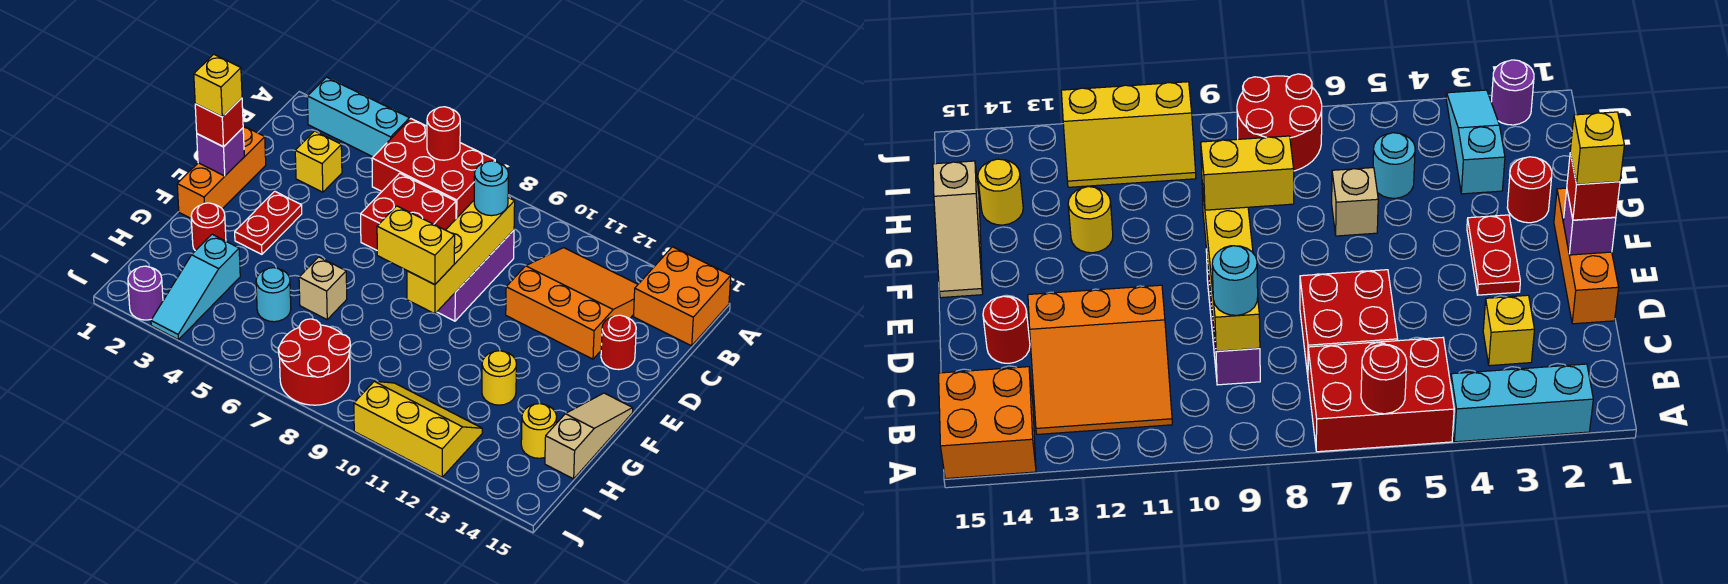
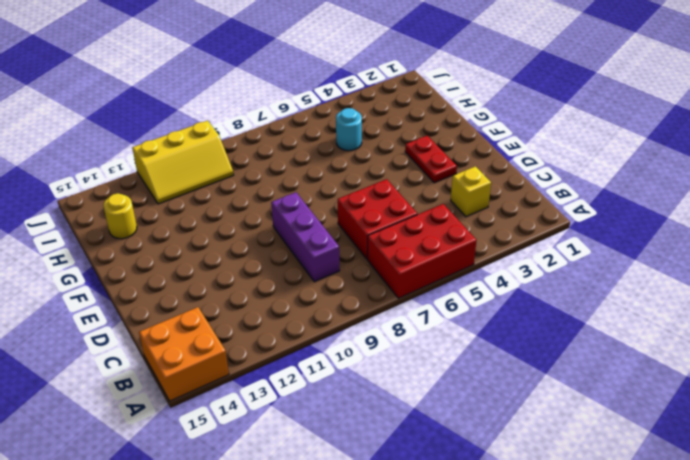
none -> cyan 1x3 brick [307,77,410,157]
none -> orange 3x3 slope [506,248,638,359]
none -> orange 1x3 brick [177,126,266,218]

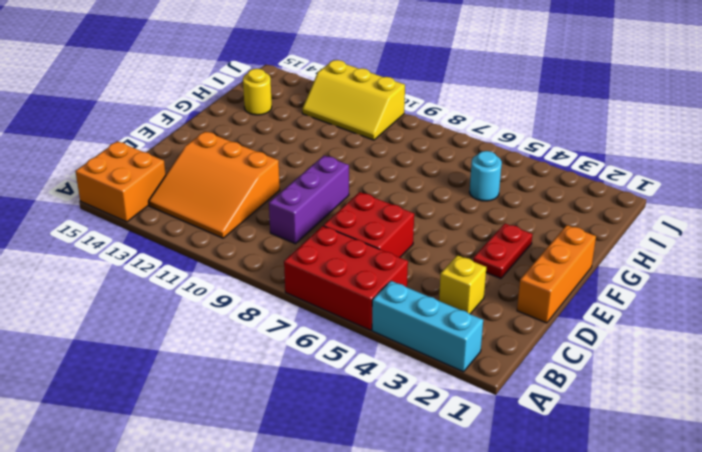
none -> red 1x1 round brick [601,315,636,370]
none -> tan 1x3 slope [545,393,633,479]
none -> red 1x1 round brick [191,203,226,251]

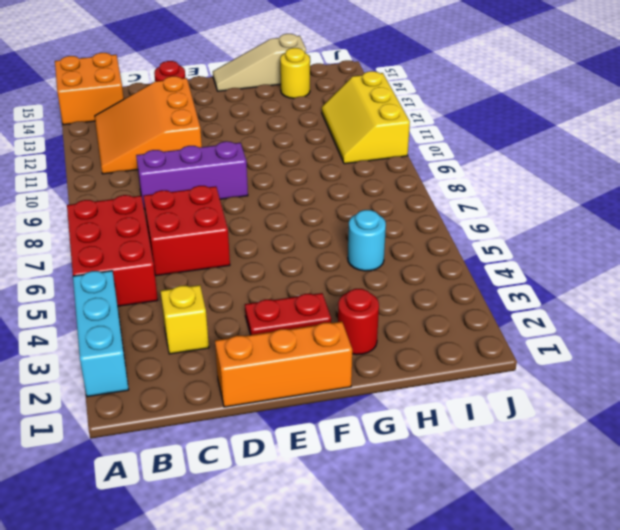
none -> tan 1x1 brick [299,257,347,319]
none -> yellow 1x1 round brick [482,351,517,405]
none -> cyan 1x3 slope [151,234,240,340]

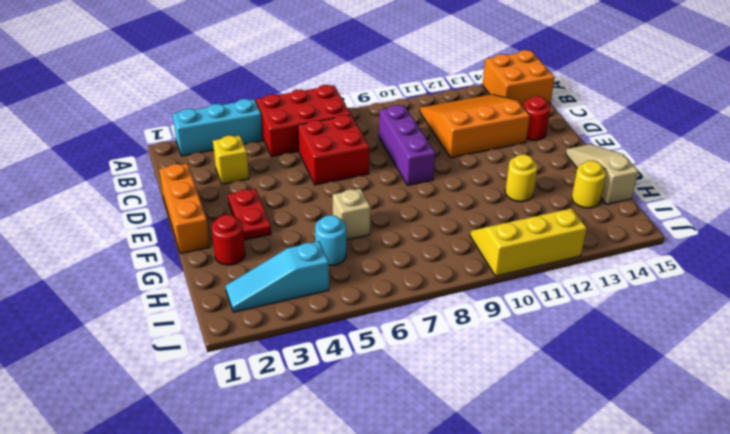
cyan 1x3 slope [226,241,329,312] -> cyan 1x3 slope turned to [151,234,240,340]
none -> red 2x2 round brick [278,319,350,405]
none -> purple 1x1 round brick [128,266,163,320]
none -> red 1x1 round brick [427,107,460,160]

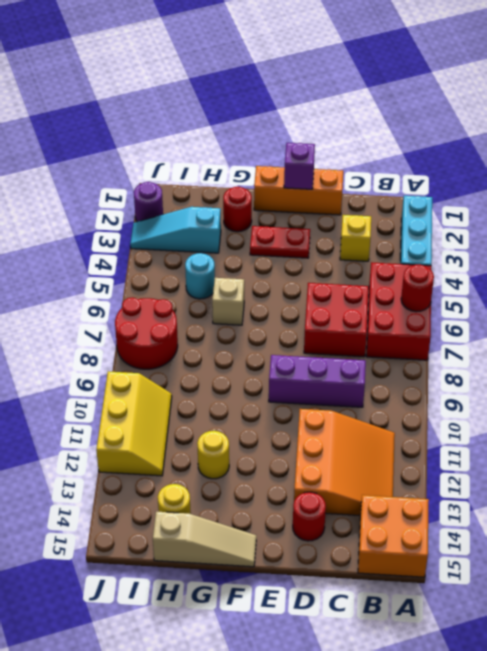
none -> yellow 1x4 brick [407,198,515,314]
none -> cyan 1x1 round brick [474,161,508,216]
none -> red 1x1 brick [195,98,243,147]

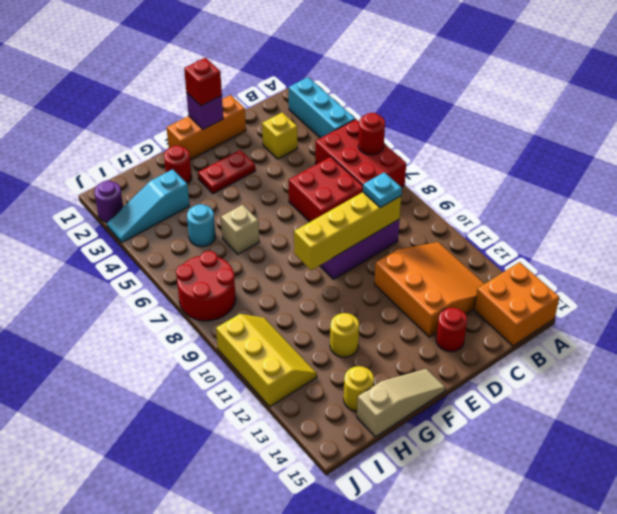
cyan 1x1 plate [363,172,402,208] -> cyan 1x1 round brick [474,161,508,216]
none -> yellow 1x2 brick [377,206,455,285]
none -> yellow 1x1 brick [194,54,242,117]

